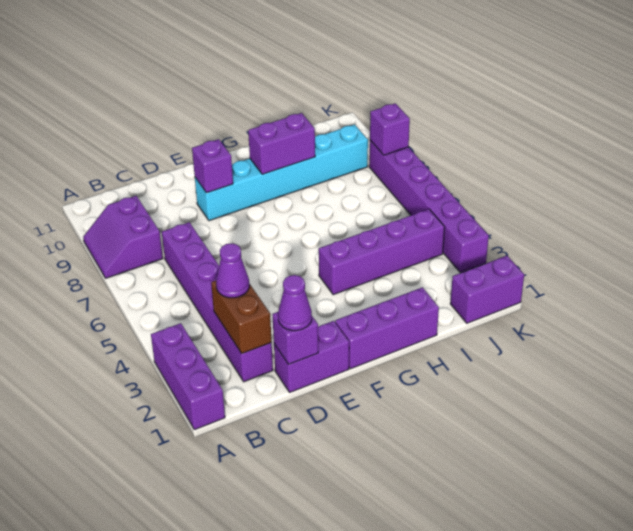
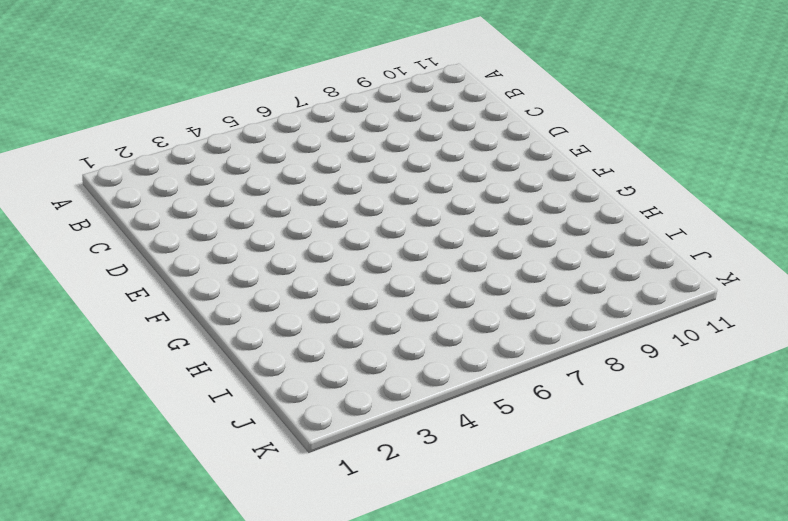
none -> purple 1x3 brick [151,323,225,430]
none -> purple 2x2 slope [83,196,163,278]
none -> purple 1x6 brick [162,222,273,382]

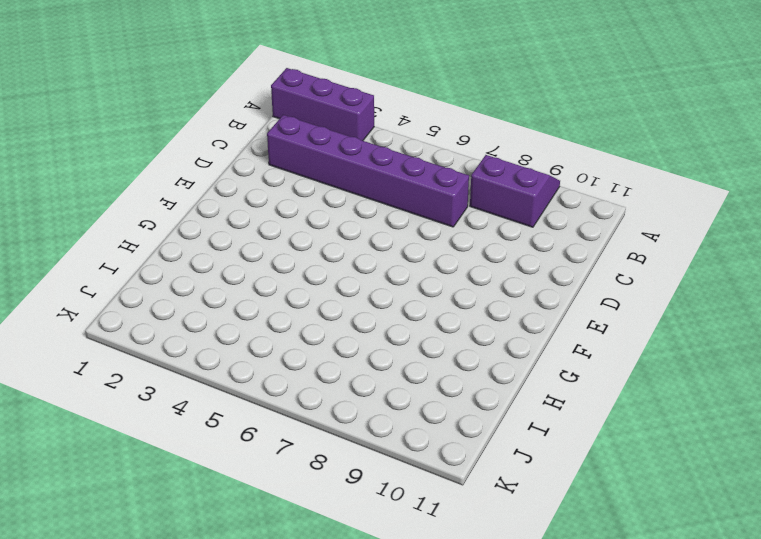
none -> purple 1x2 brick [274,321,349,392]
none -> cyan 1x6 brick [195,125,368,221]
none -> purple 1x3 brick [335,287,439,369]

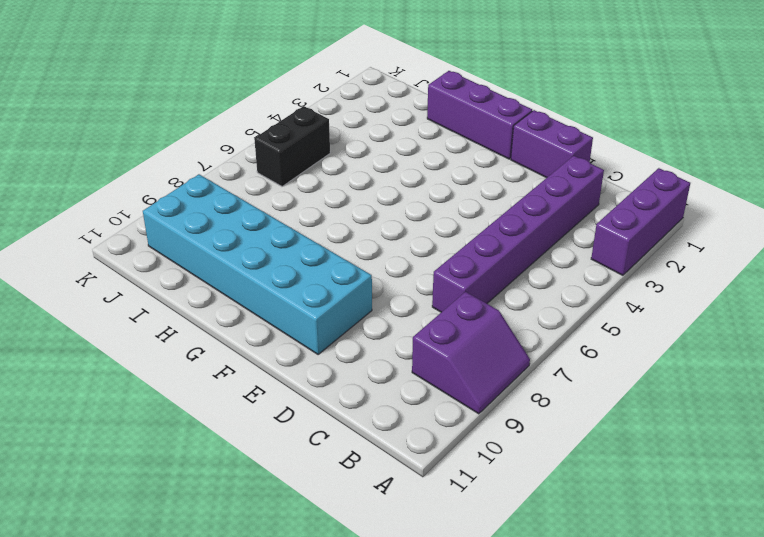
cyan 2x6 brick [143,174,372,355] -> cyan 1x6 brick [195,125,368,221]
black 1x2 brick [254,106,330,186] -> none
none -> purple 1x4 brick [319,209,445,295]
none -> purple 1x2 brick [450,256,524,323]
none -> purple 1x6 brick [369,140,489,273]

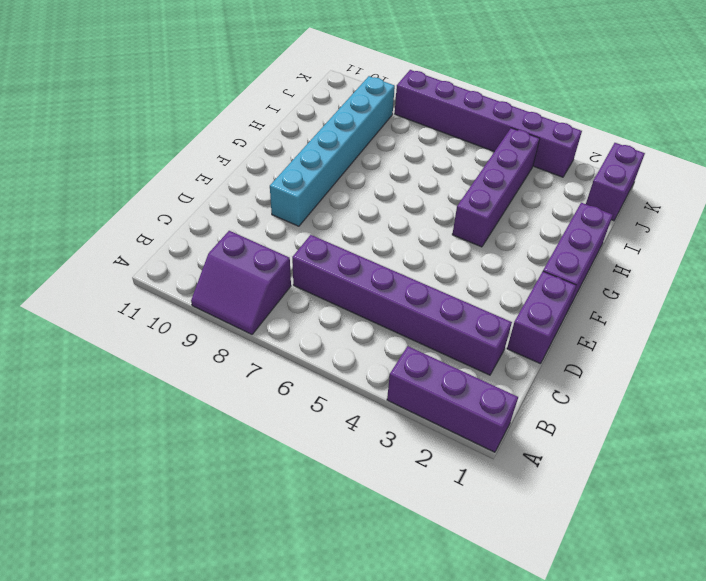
none -> brown 1x2 brick [211,280,272,353]
none -> purple 1x1 brick [272,312,318,364]
none -> purple 1x1 brick [192,139,233,193]

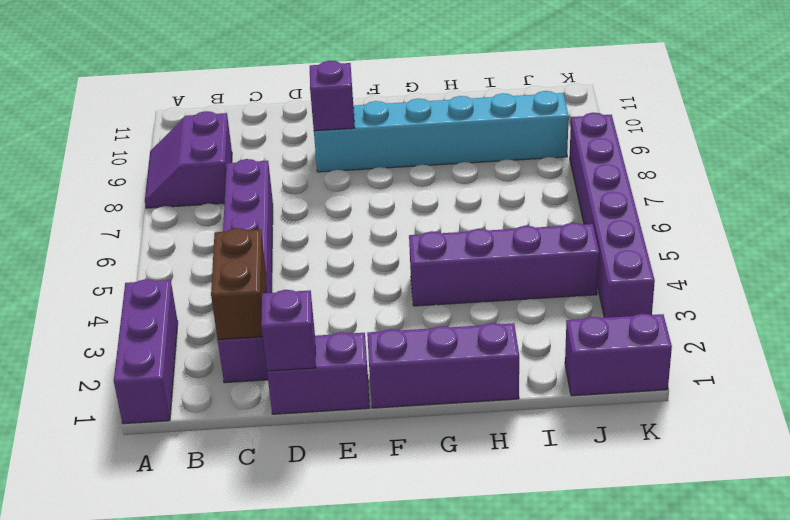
none -> purple 1x2 brick [248,113,315,174]
none -> purple 1x1 brick [370,103,410,155]
none -> purple 1x1 cone [216,243,249,298]

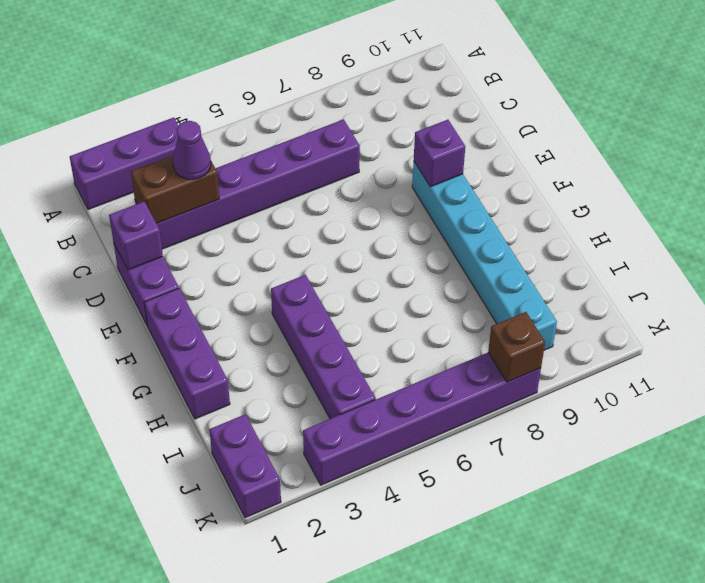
brown 1x1 brick [488,312,545,382] -> purple 1x1 brick [370,103,410,155]
none -> purple 2x2 slope [83,196,163,278]
none -> purple 1x2 brick [248,113,315,174]
none -> purple 1x1 cone [278,275,312,331]

